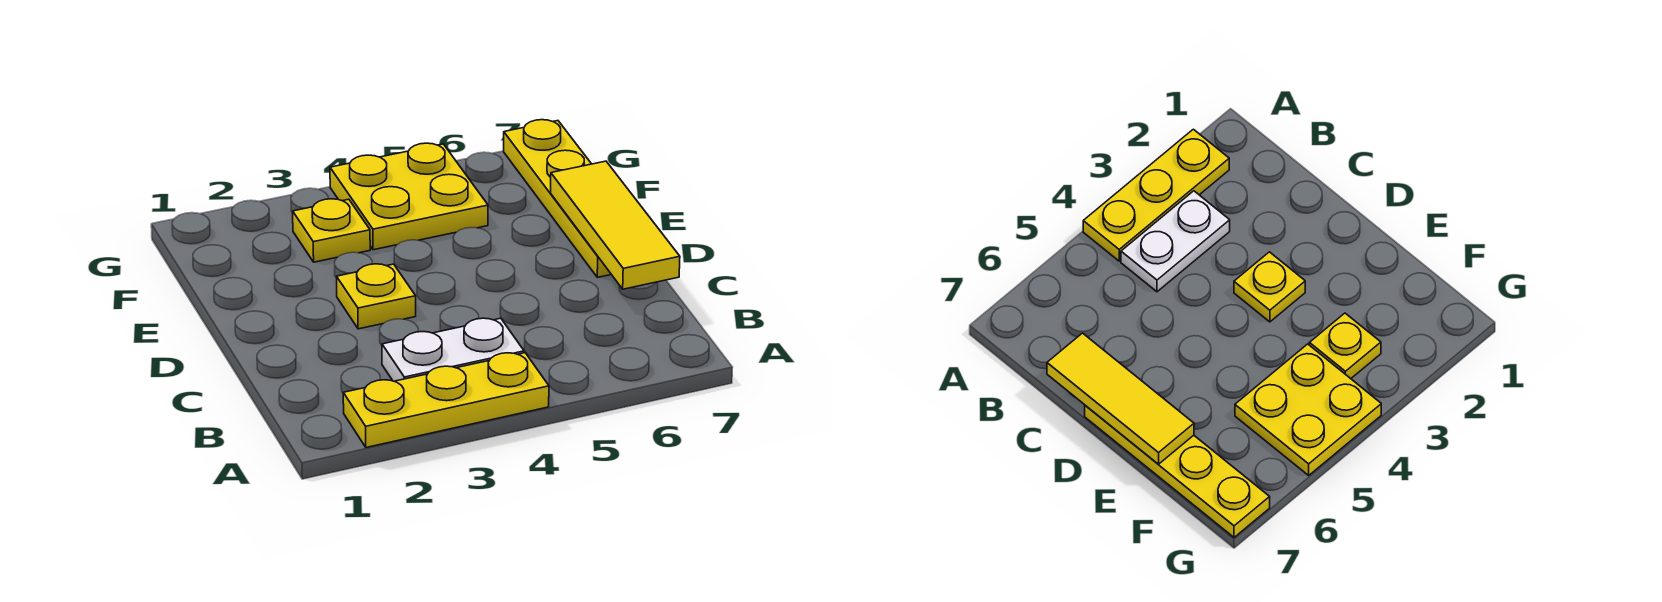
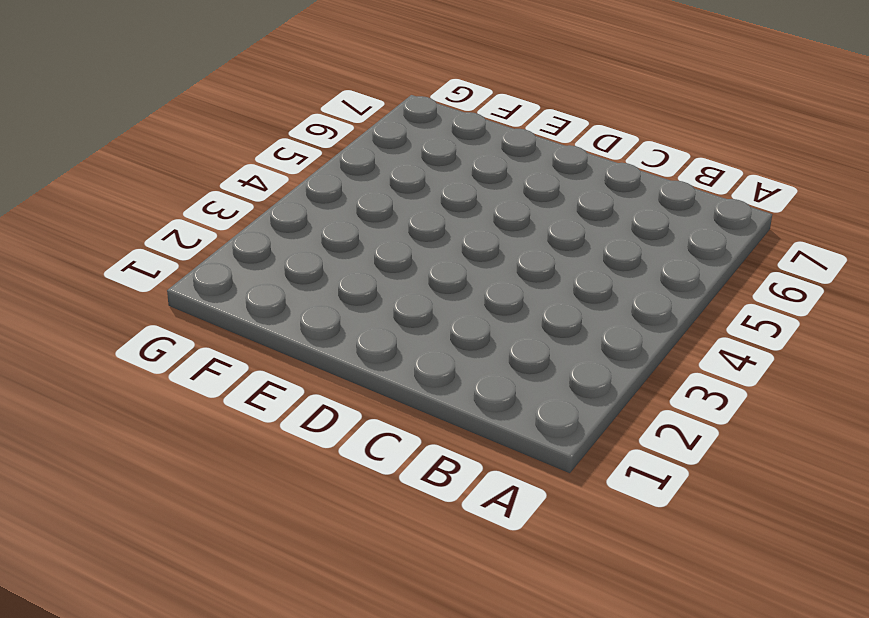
none -> yellow 1x3 plate [343,353,549,448]
none -> white 1x2 plate [382,318,524,381]

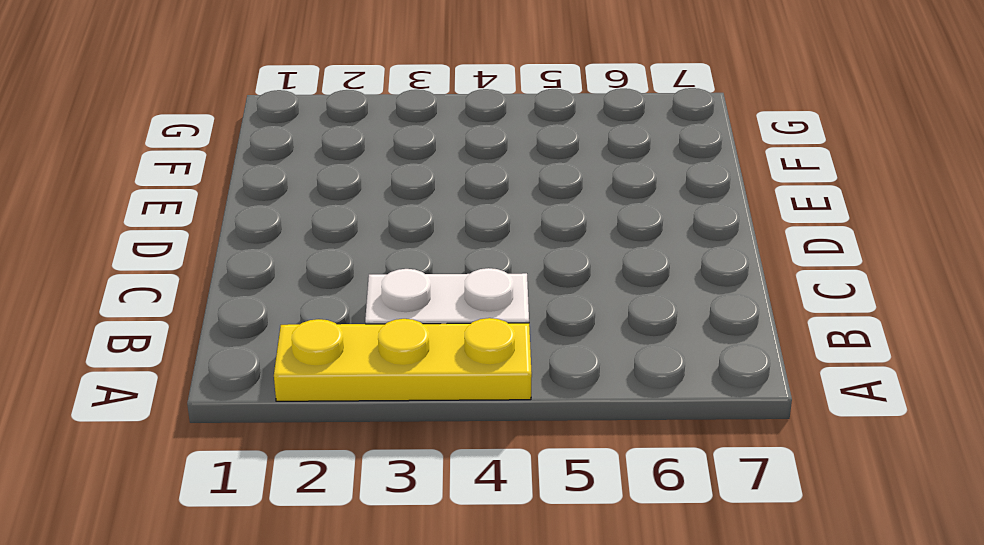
none -> yellow 1x1 plate [337,264,416,329]
none -> yellow 1x4 plate [504,120,611,277]

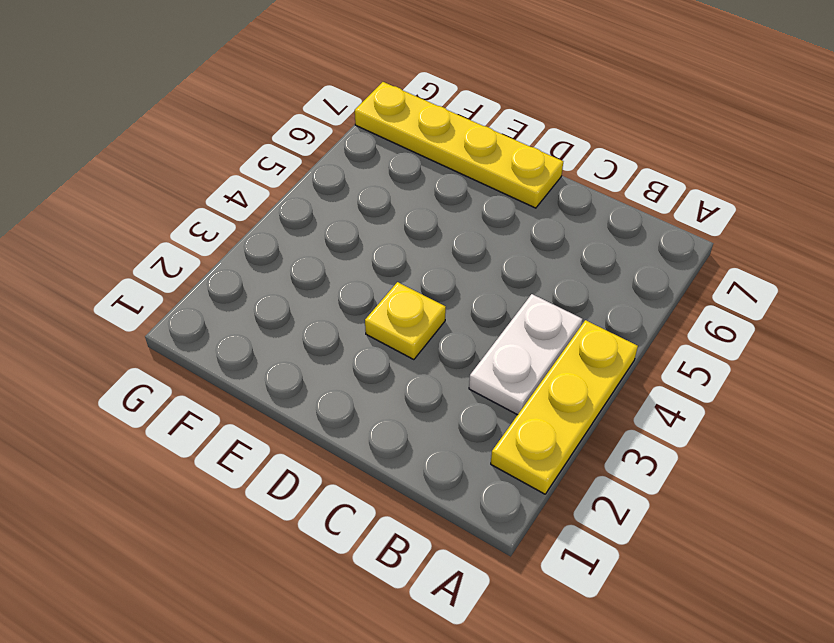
none -> yellow 1x1 plate [293,199,370,262]
none -> yellow 2x2 plate [330,143,488,250]

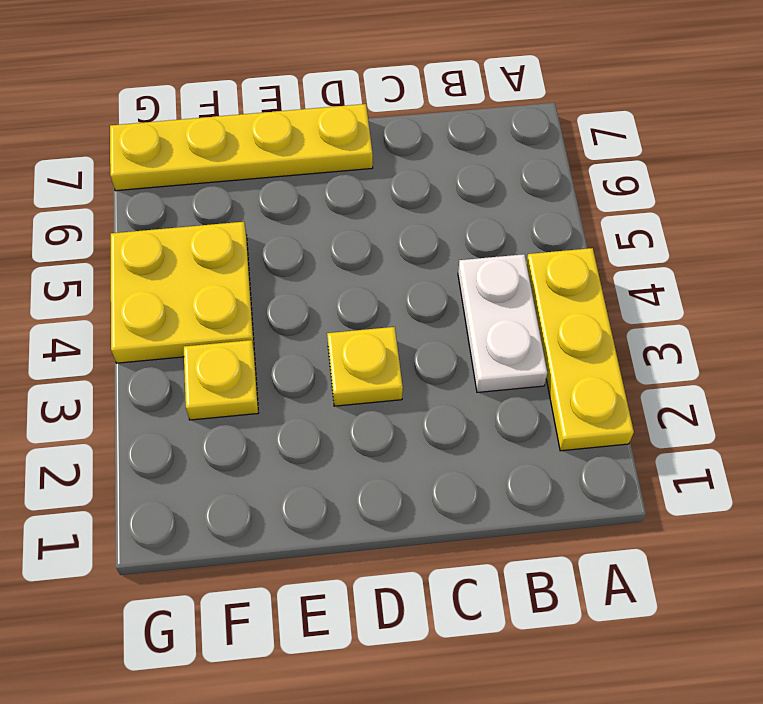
none -> yellow 1x3 tile [551,161,680,289]

